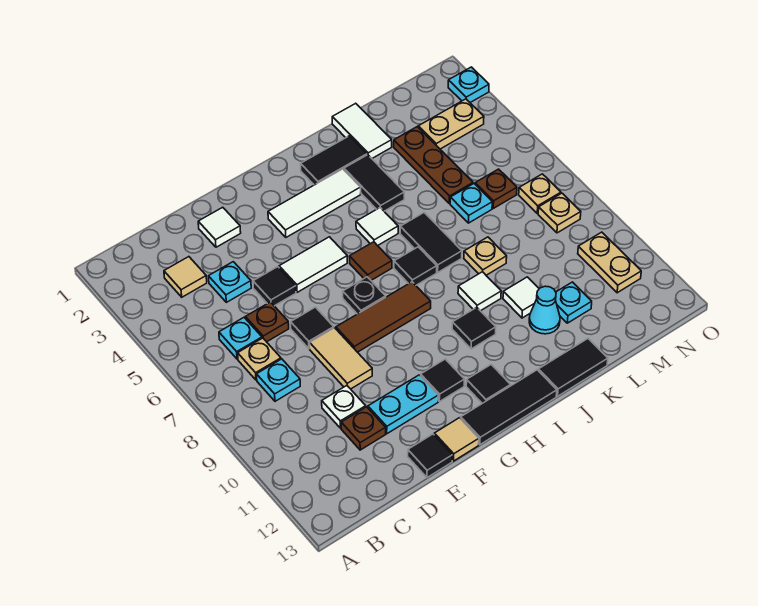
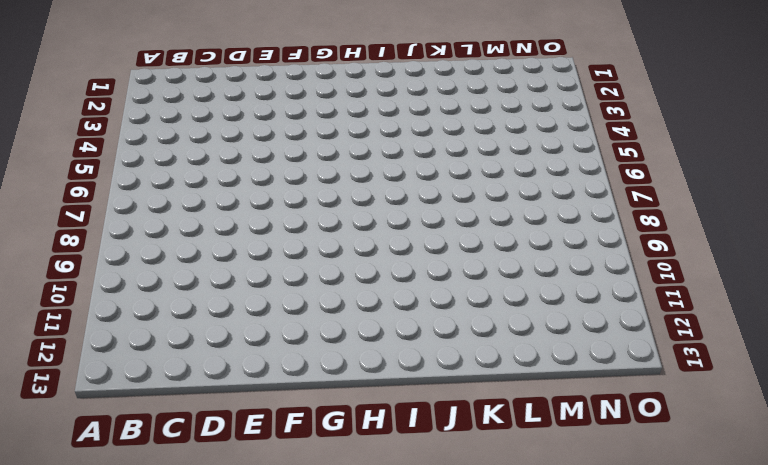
none -> tan 1x1 tile [164,257,207,297]
none -> cyan 1x1 plate [219,318,262,359]
none -> tan 1x1 plate [238,338,281,380]
none -> cyan 1x1 plate [257,359,300,401]

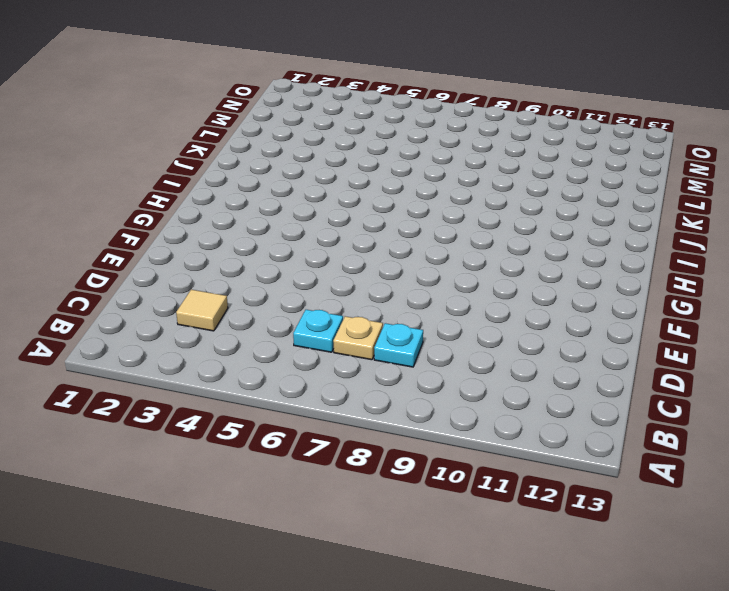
none -> cyan 1x1 plate [208,262,251,302]
none -> brown 1x1 plate [245,302,289,342]
none -> white 1x1 plate [322,386,366,428]
none -> brown 1x1 plate [341,407,386,450]

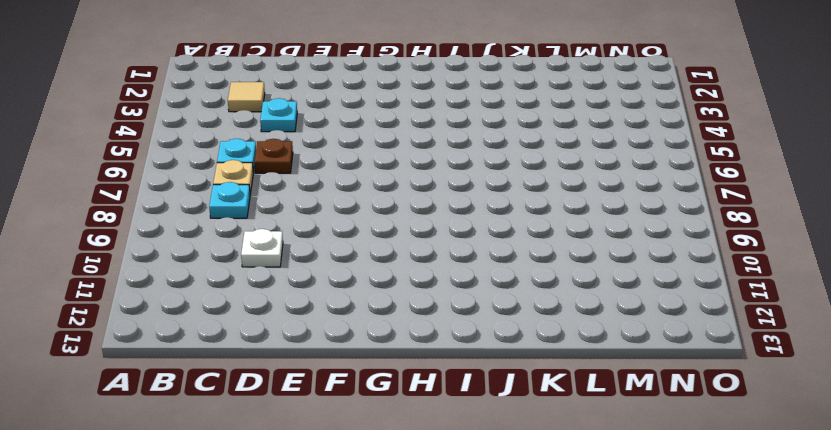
none -> brown 1x1 plate [341,407,386,450]
none -> white 1x1 tile [198,207,241,247]
none -> black 1x1 tile [253,267,296,306]
none -> black 1x1 tile [291,307,334,349]

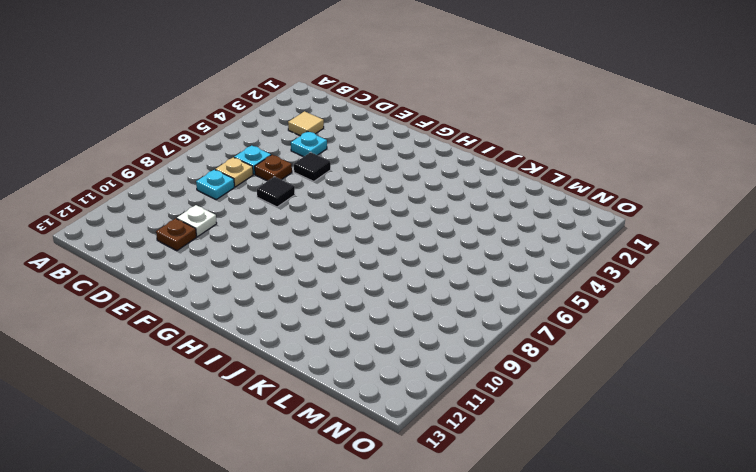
none -> white 1x1 tile [198,207,241,247]
none -> tan 1x2 tile [310,328,372,389]
none -> cyan 1x2 plate [368,375,438,434]
none -> black 1x1 tile [408,434,452,478]

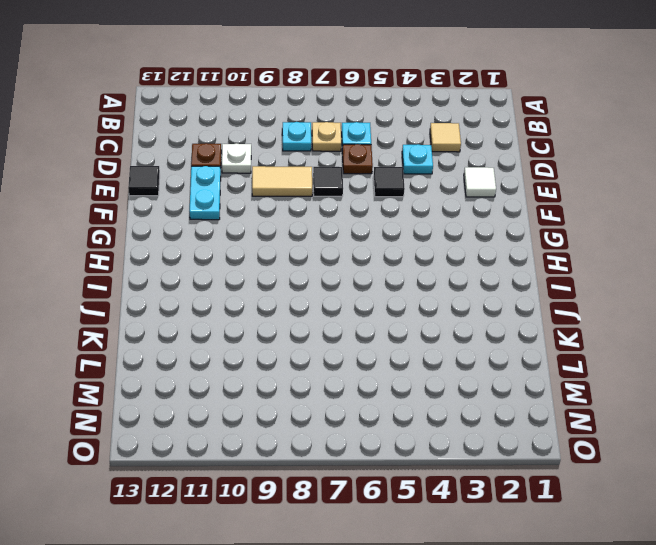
none -> white 1x2 tile [279,237,347,292]
none -> brown 1x3 tile [336,282,431,352]
none -> tan 1x1 tile [434,418,479,461]
none -> white 1x3 tile [268,169,361,237]

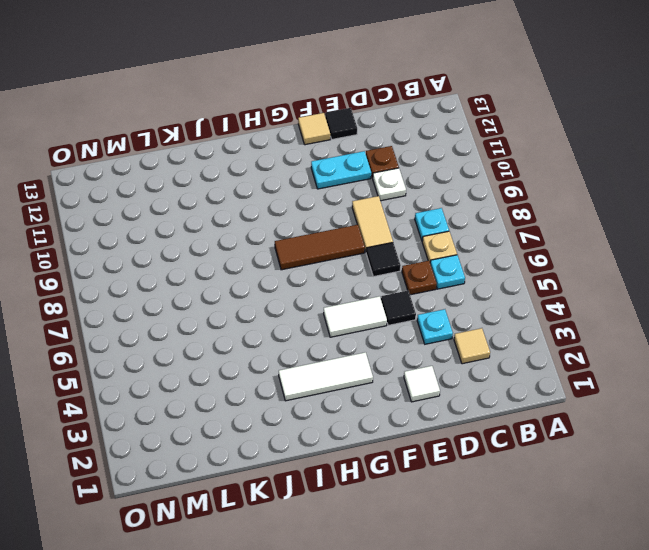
none -> black 1x1 plate [343,277,386,314]
none -> black 1x1 tile [421,359,464,402]
none -> black 1x3 tile [461,370,557,445]
none -> brown 1x1 tile [349,242,392,280]

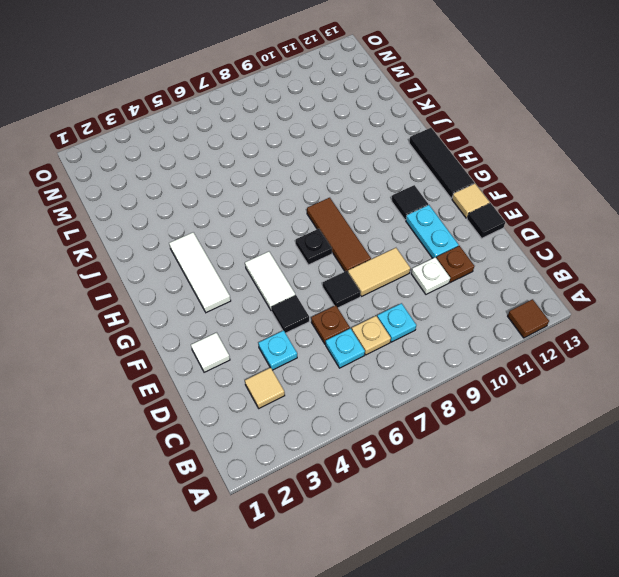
brown 1x1 tile [508,299,549,338] -> brown 1x1 tile moved to [349,242,392,280]
none -> black 1x1 tile [466,365,511,403]
none -> black 1x2 tile [301,136,367,185]
none -> white 1x1 tile [356,208,398,246]
none -> black 1x1 tile [394,247,437,285]

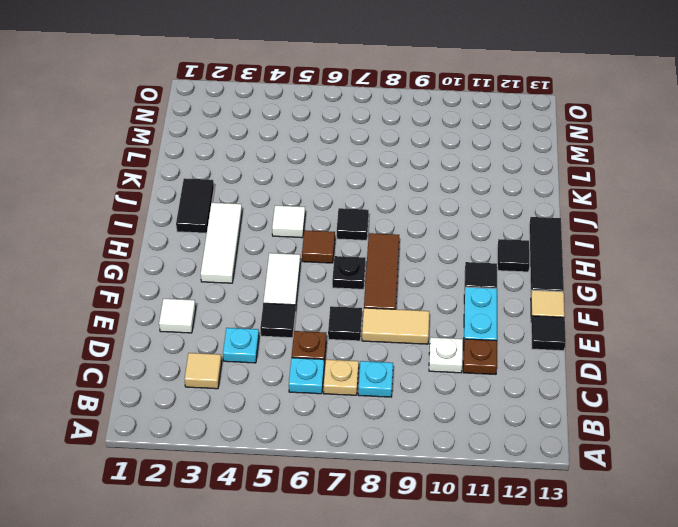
none -> black 1x1 tile [452,307,496,349]
none -> black 1x2 tile [344,155,404,211]
none -> black 1x2 tile [400,213,462,272]
none -> white 1x1 tile [458,272,501,311]

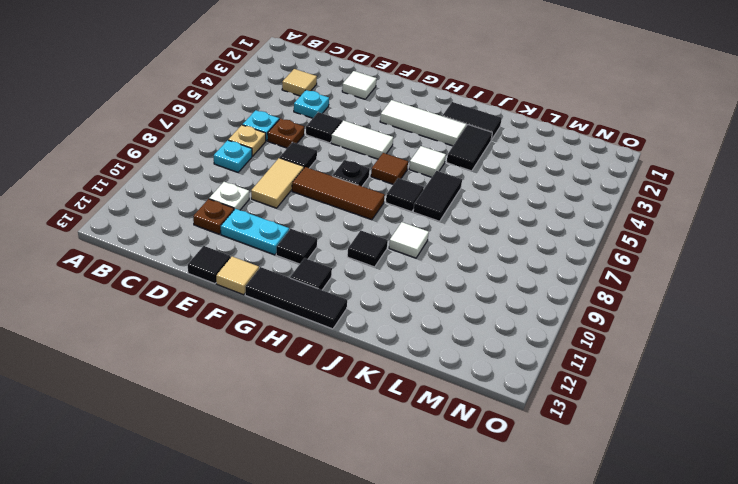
none -> black 1x2 tile [538,339,608,396]
none -> white 1x2 tile [332,103,392,158]
none -> tan 1x1 plate [464,237,507,275]
none -> white 1x1 tile [503,277,539,318]

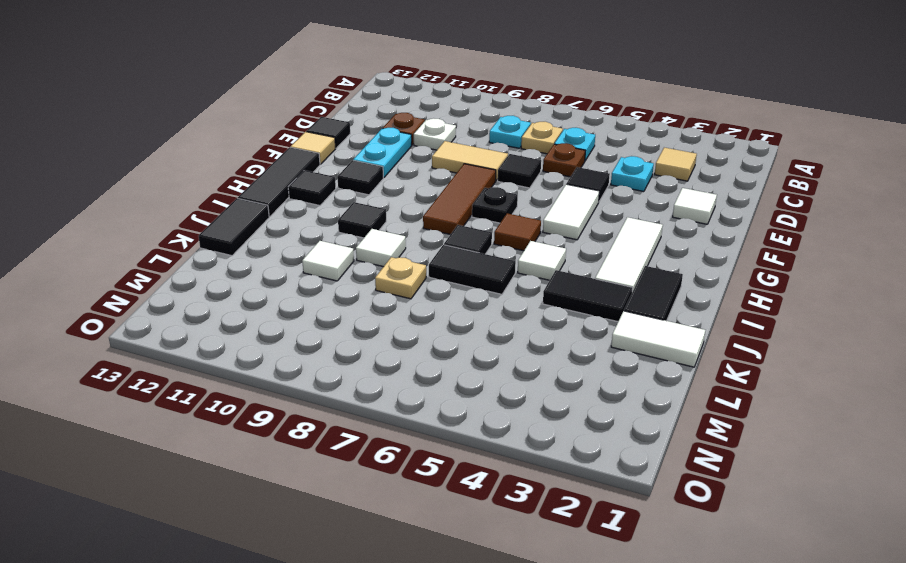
none -> cyan 1x1 cone [529,286,560,334]
none -> brown 1x3 plate [394,127,473,204]
none -> cyan 1x1 plate [450,184,492,223]
none -> cyan 1x1 plate [556,282,592,323]

